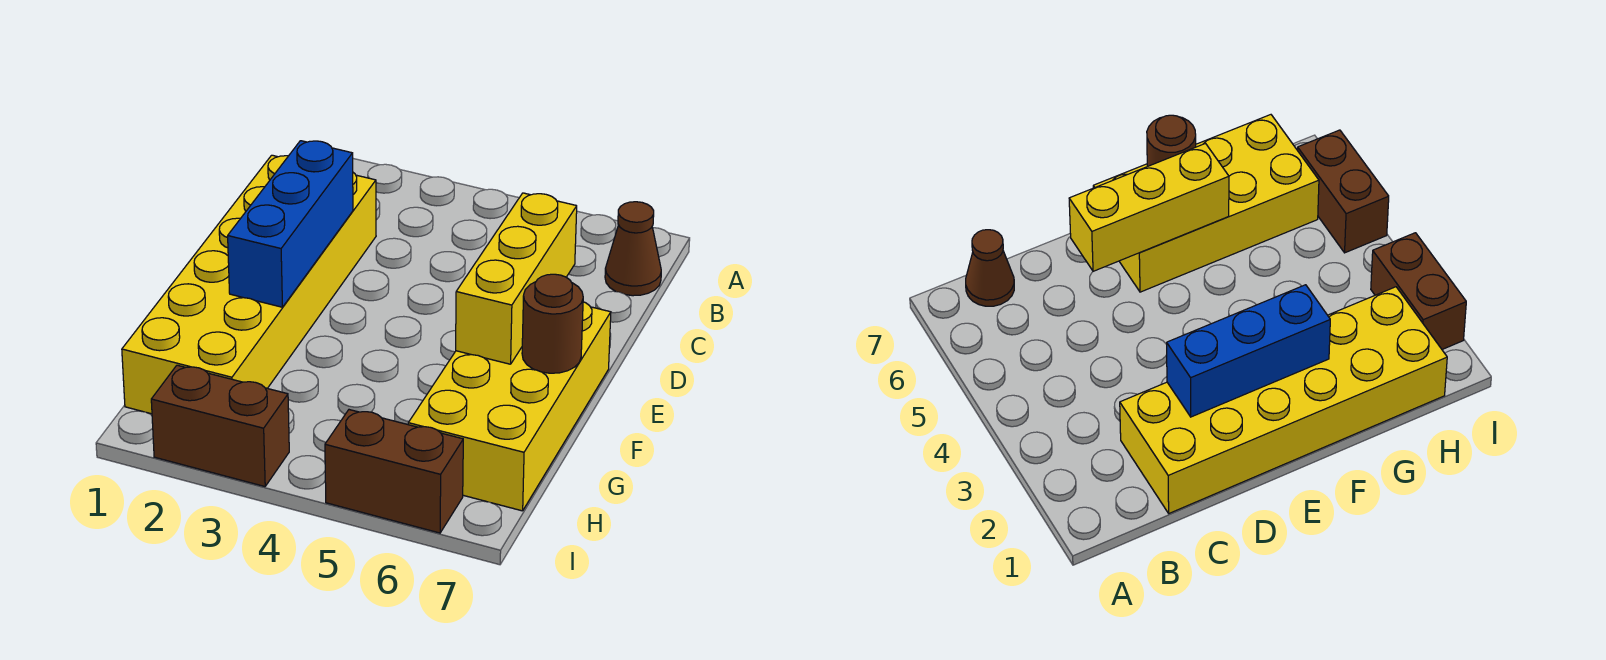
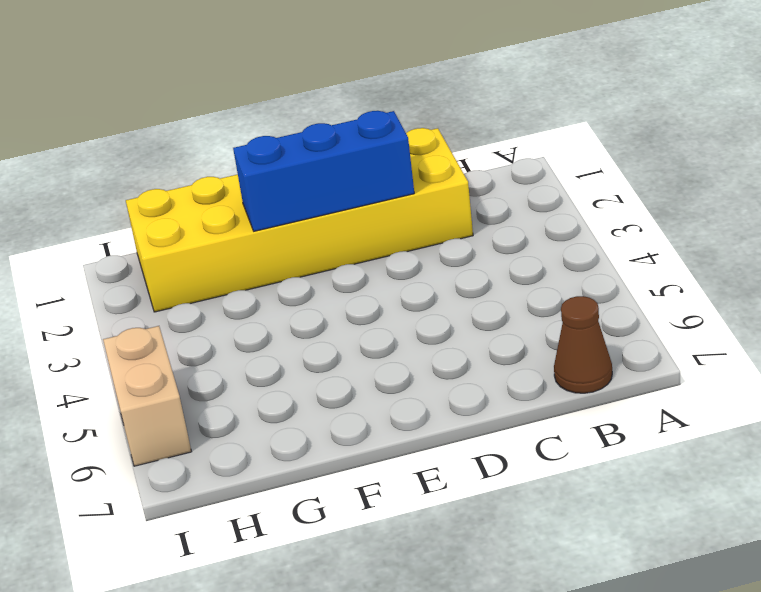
tan 1x2 brick [103,326,191,466] -> brown 1x2 brick [325,410,463,533]
none -> yellow 2x4 brick [408,302,611,511]
none -> brown 1x2 brick [151,365,289,487]

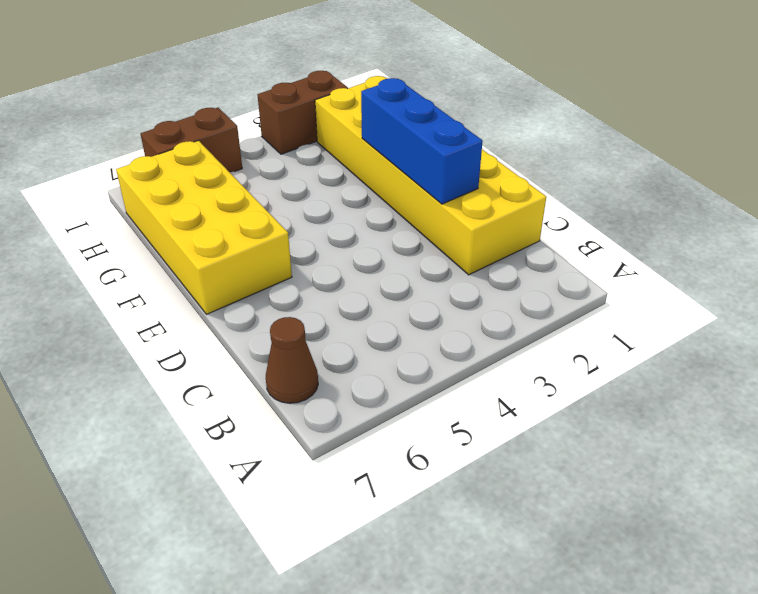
none -> yellow 1x3 brick [456,193,577,364]
none -> brown 1x1 round brick [522,274,583,373]

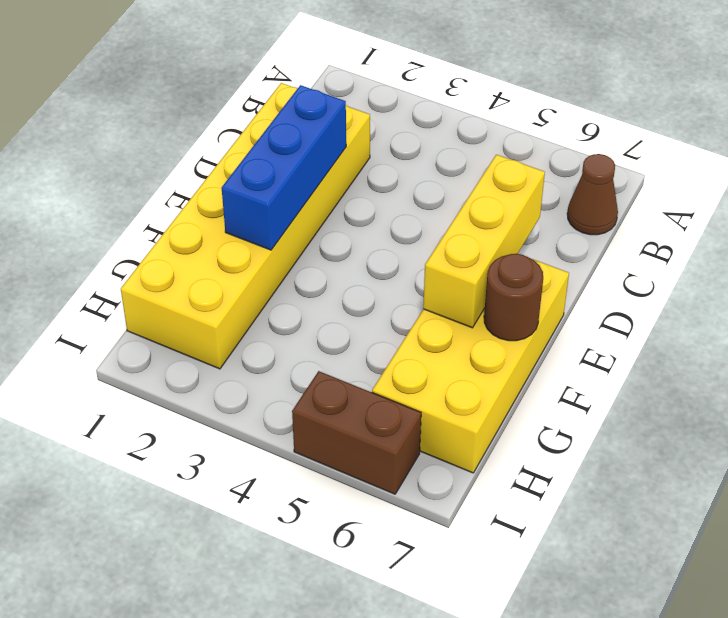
none -> brown 1x2 brick [151,365,289,487]

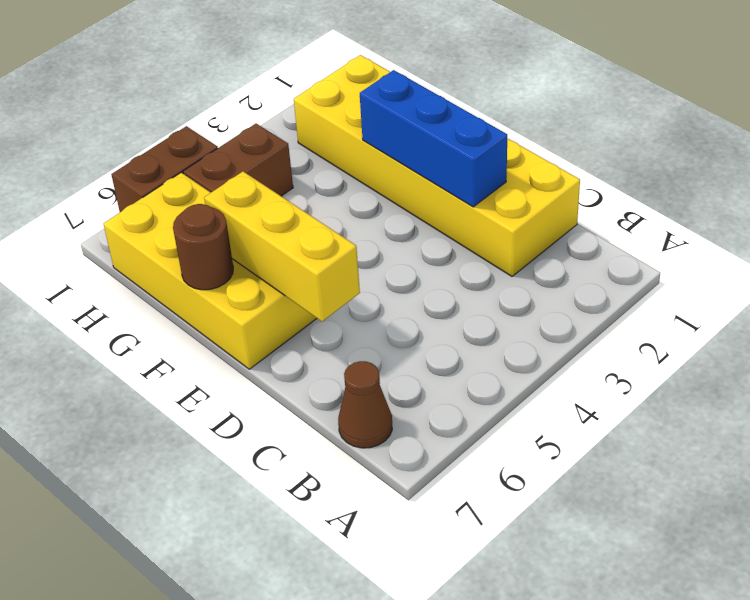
brown 1x2 brick [183,124,293,196] -> brown 1x2 brick moved to [151,365,289,487]

